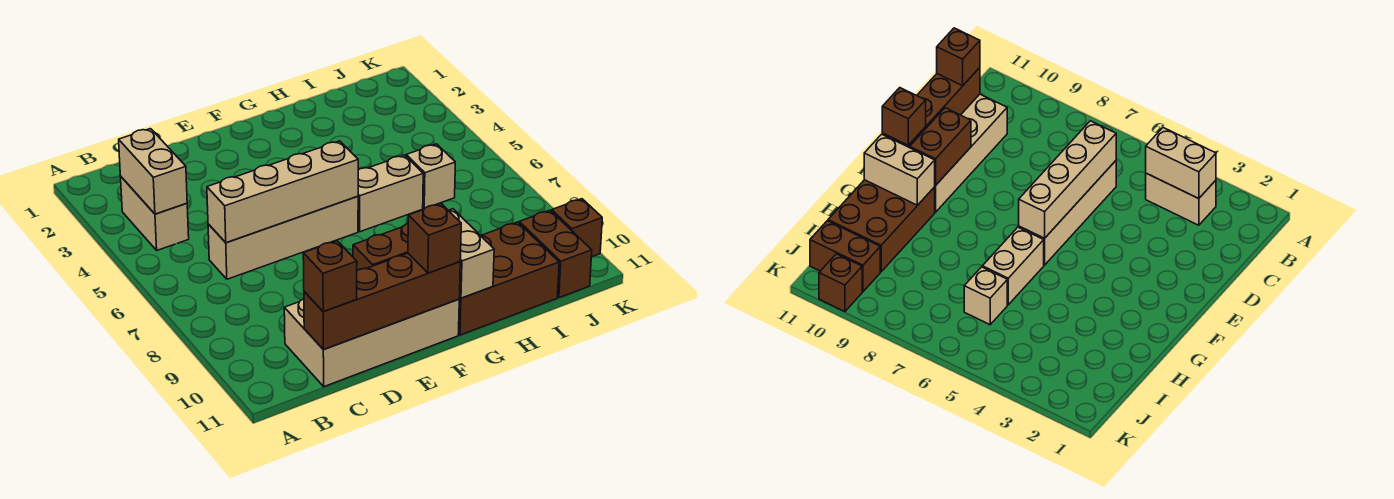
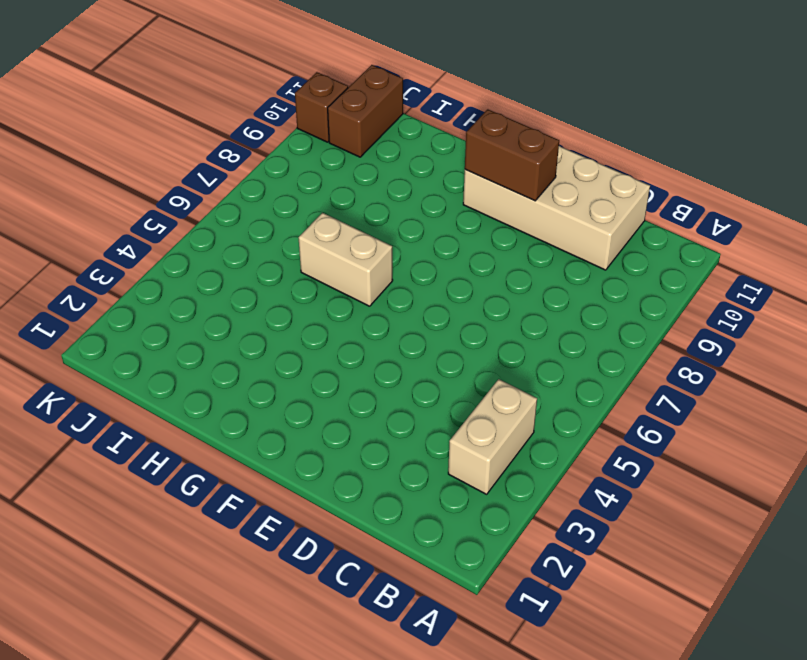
none -> tan 1x4 brick [208,196,358,279]
none -> brown 2x3 brick [459,222,559,335]
none -> tan 1x1 brick [406,144,455,209]

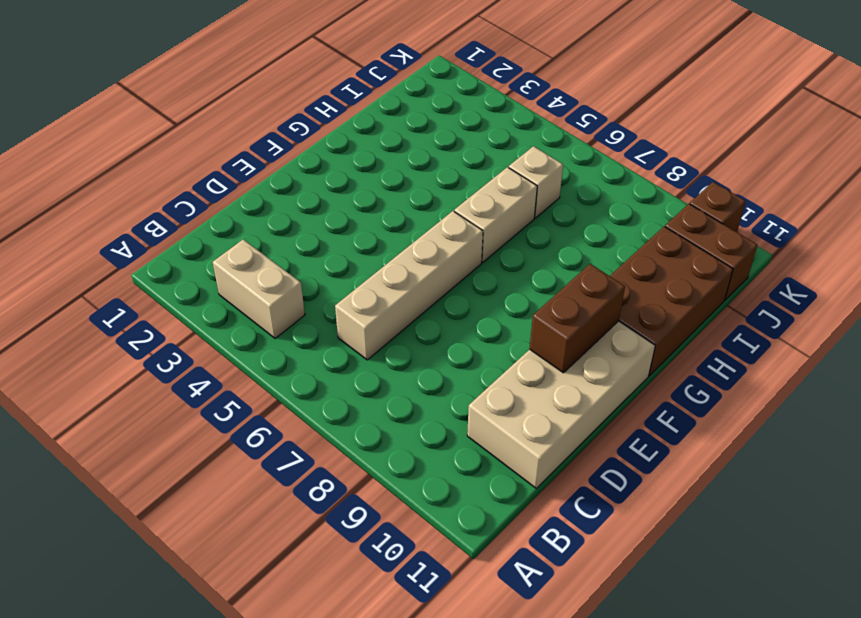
none -> tan 1x2 brick [119,129,187,214]
none -> tan 1x4 brick [207,141,358,243]
none -> brown 1x4 brick [304,253,460,349]

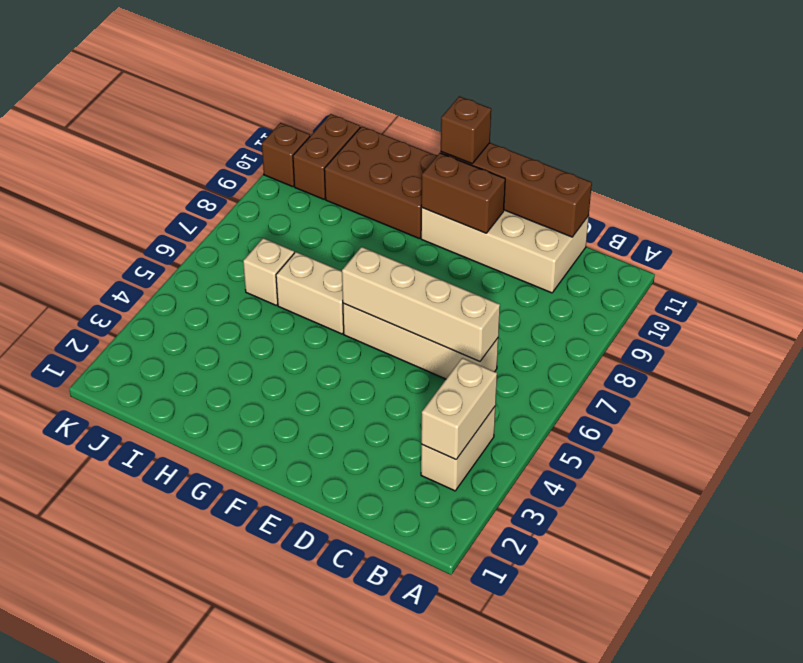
none -> tan 1x2 brick [449,209,494,298]
none -> brown 1x1 brick [303,241,357,311]

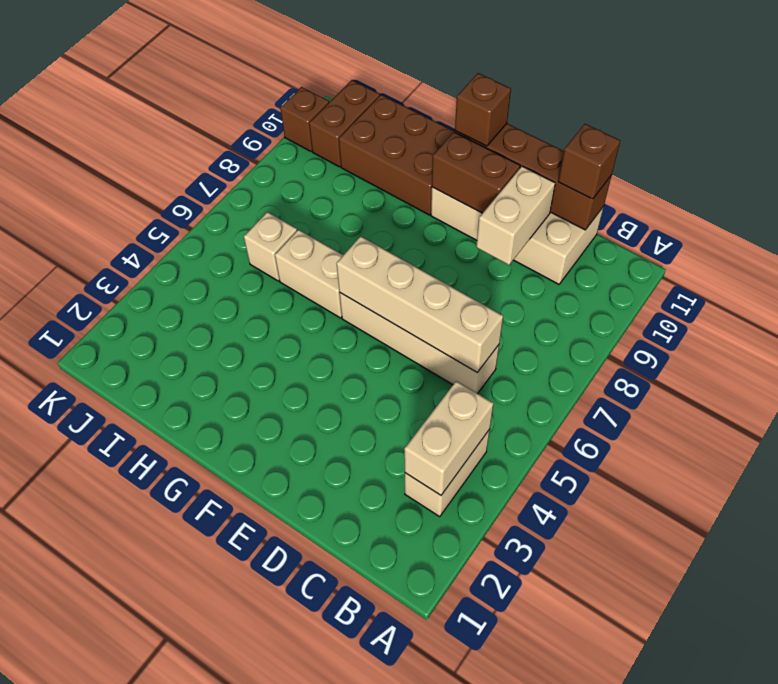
tan 1x2 brick [476,166,555,265] -> tan 1x2 brick moved to [449,209,494,298]

